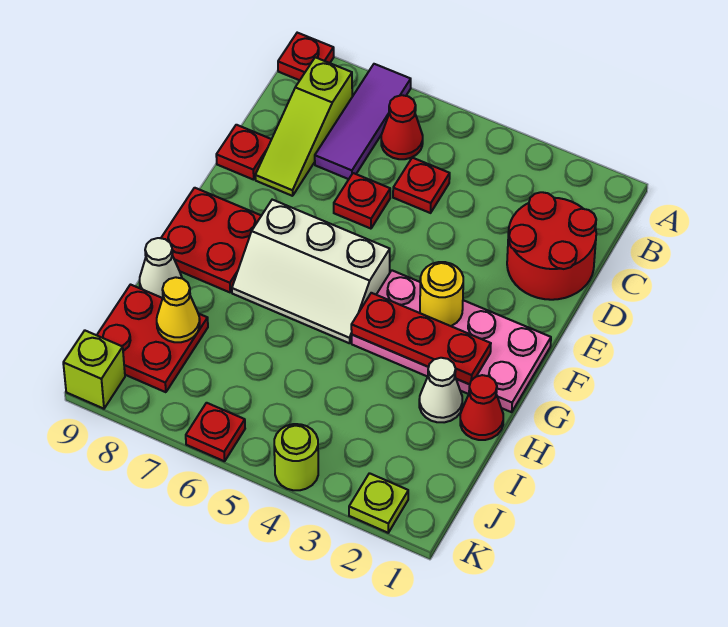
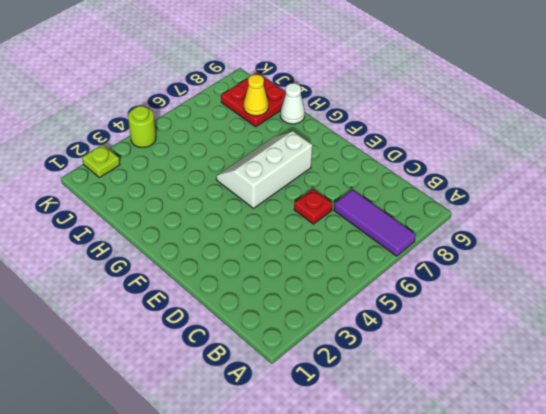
none -> red 1x1 plate [278,33,334,80]
none -> red 1x1 cone [381,95,423,159]
none -> lime 1x3 slope [255,57,352,196]

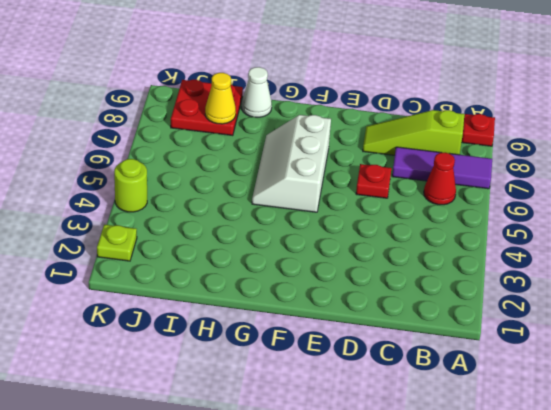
none -> red 2x2 round brick [507,192,596,300]
none -> red 1x1 plate [393,158,450,213]
none -> red 1x1 plate [216,125,272,180]

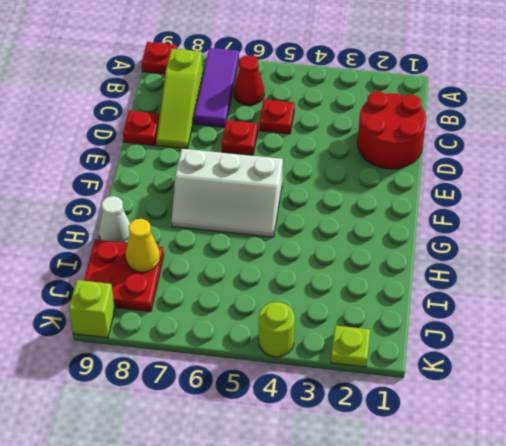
none -> pink 2x4 plate [352,270,551,412]
none -> red 2x2 plate [161,188,261,292]
none -> red 1x1 cone [460,375,503,440]

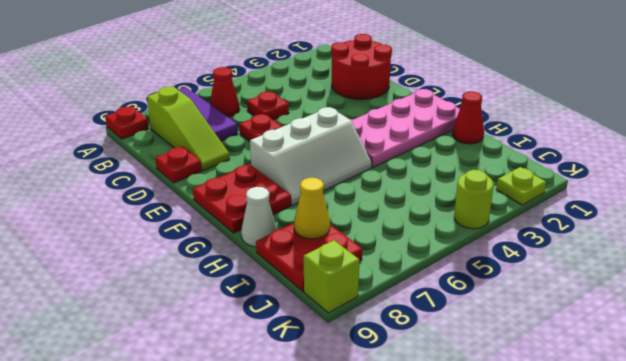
none -> white 1x1 cone [419,358,462,422]
none -> red 1x1 plate [186,403,245,461]
none -> yellow 1x1 round brick [420,262,463,326]

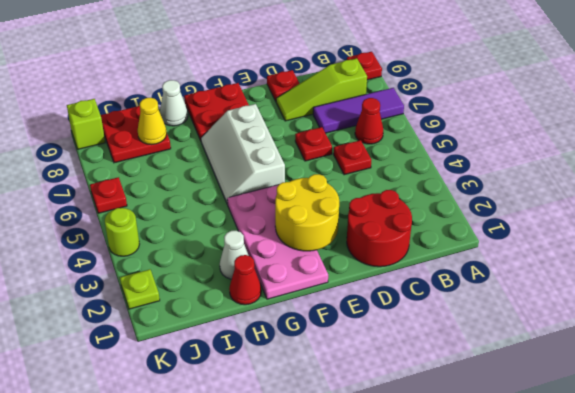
yellow 2x2 round brick [275,174,339,251] -> yellow 1x1 round brick [420,262,463,326]
none -> red 1x3 plate [351,293,491,384]

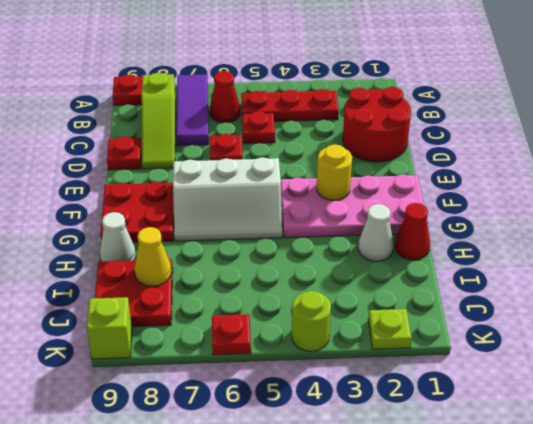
red 1x3 plate [241,89,339,121] -> red 1x3 plate moved to [351,293,491,384]

